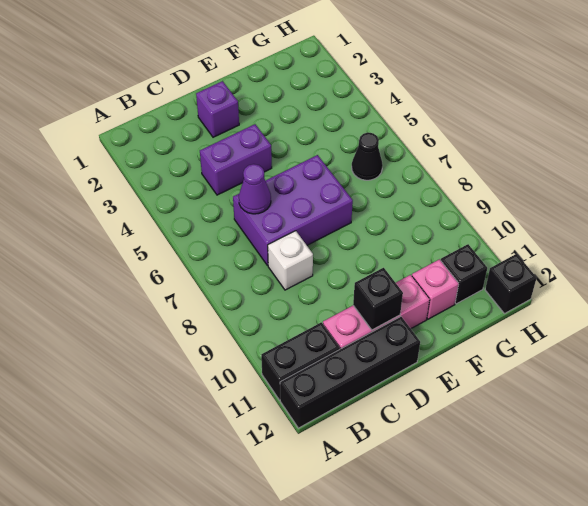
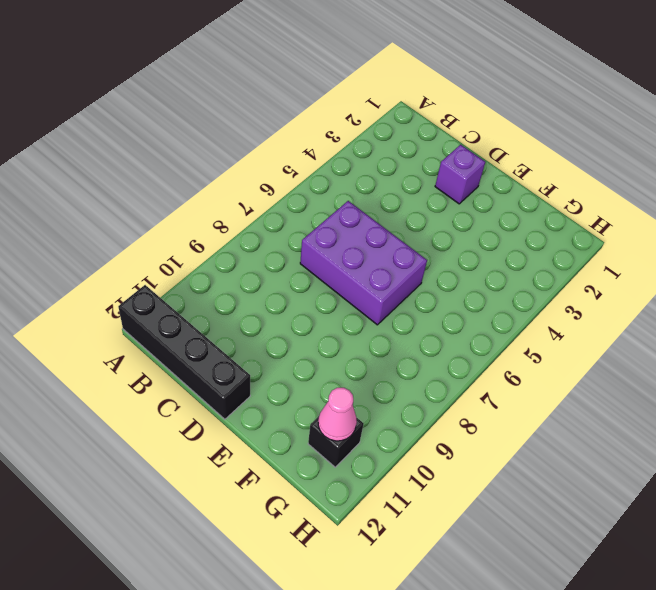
pink 1x1 cone [318,388,357,441] -> none
none -> black 1x2 brick [261,322,340,400]
none -> purple 1x2 brick [200,124,272,195]
none -> white 1x1 brick [268,231,313,290]

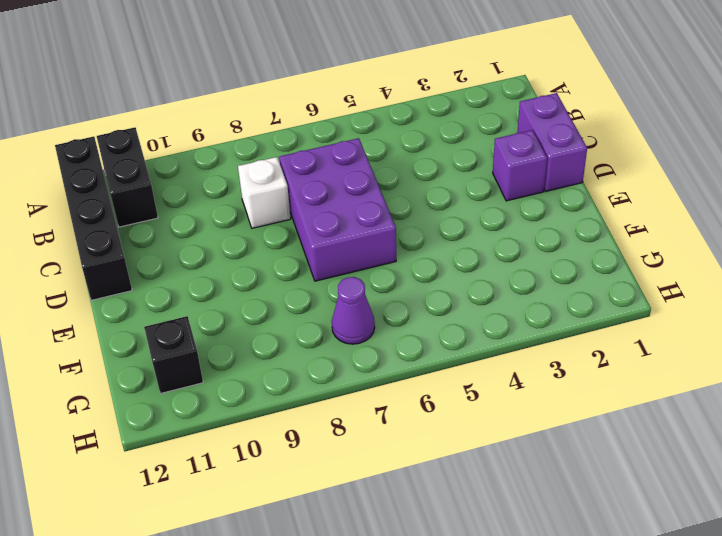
purple 1x2 brick [517,93,587,191] -> purple 1x2 brick moved to [200,124,272,195]
purple 1x1 cone [332,277,375,344] -> purple 1x1 cone moved to [239,164,271,214]
none -> pink 1x3 brick [323,275,430,349]
none -> pink 1x1 brick [412,259,459,319]
none -> black 1x1 cone [352,132,383,180]

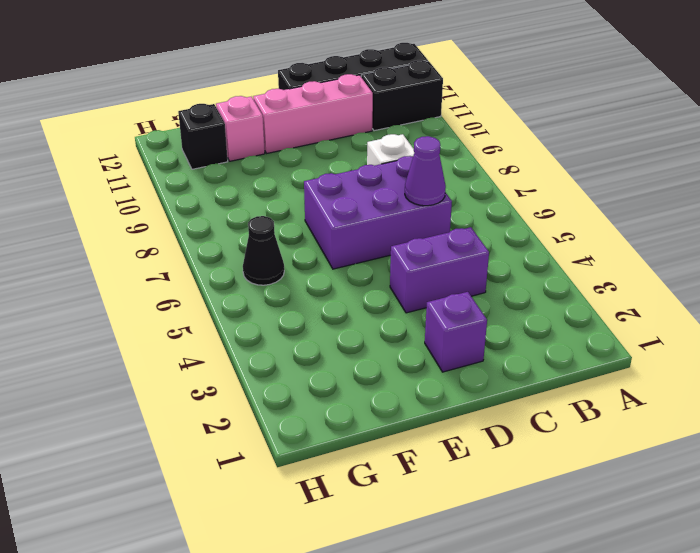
none -> black 1x1 brick [485,254,536,314]
none -> black 1x1 brick [353,268,403,330]

